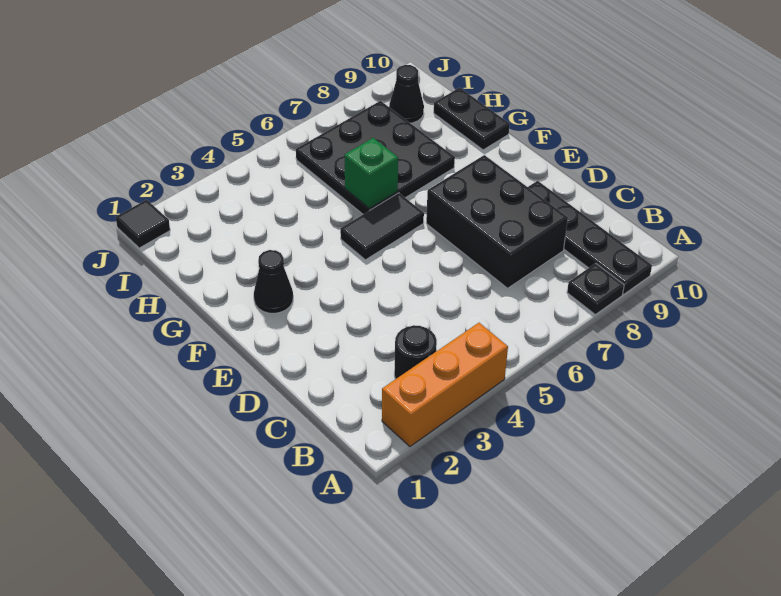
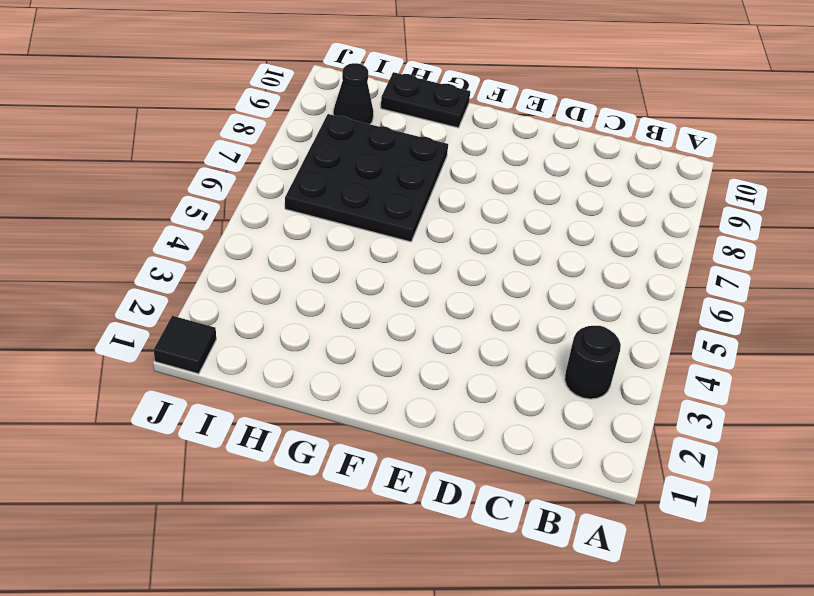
none -> orange 1x3 brick [382,323,508,446]
none -> black 1x1 plate [567,263,624,315]
none -> black 1x4 plate [528,181,652,294]

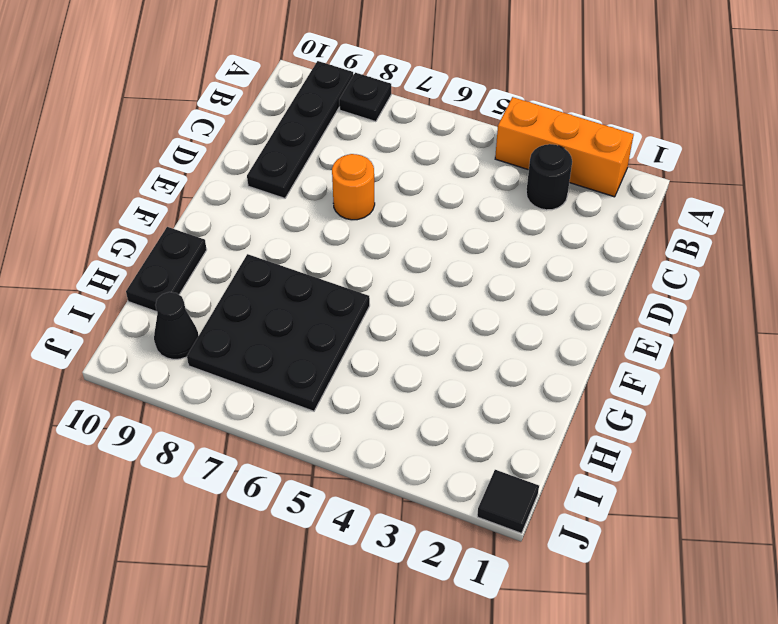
orange 1x1 round brick [332,154,375,220] -> black 2x3 brick [426,155,568,288]
none -> black 1x1 cone [254,250,293,313]
none -> black 1x2 tile [340,193,424,260]
none -> green 1x1 brick [344,138,398,209]

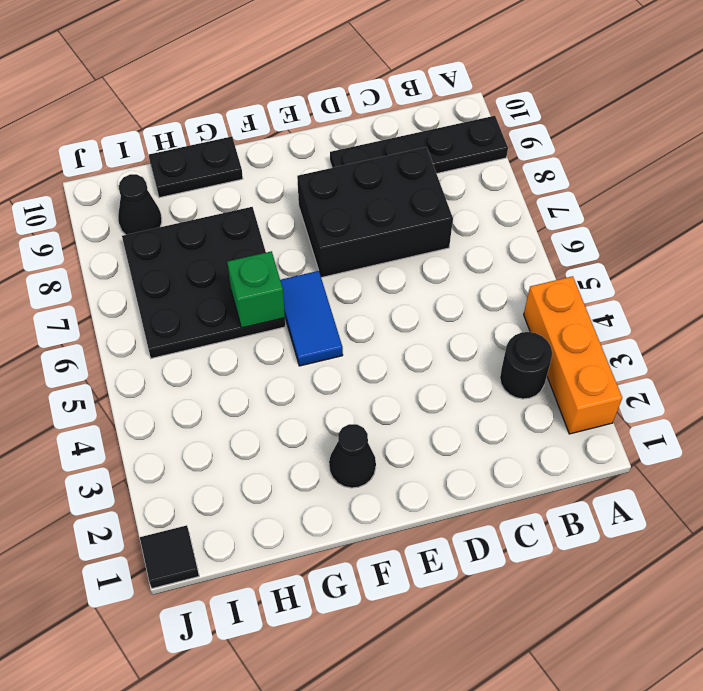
blue 1x2 tile [280,271,343,366] -> black 1x2 tile [340,193,424,260]
none -> black 1x1 plate [567,263,624,315]

